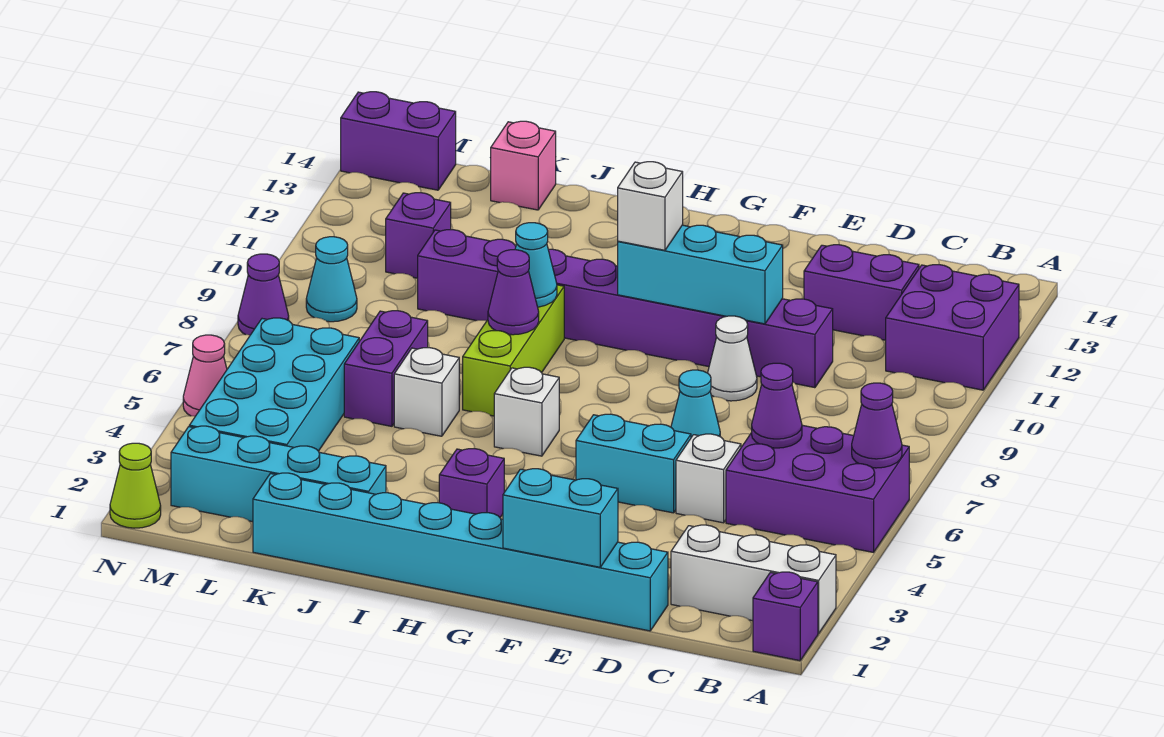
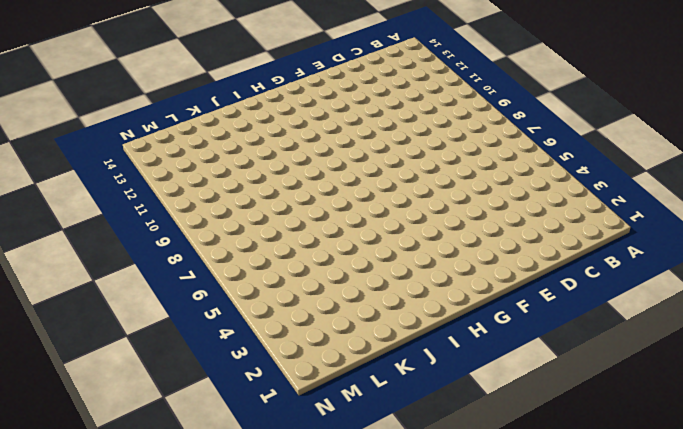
none -> purple 1x1 brick [753,572,818,661]
none -> white 1x3 brick [671,525,836,634]
none -> purple 2x3 brick [726,425,909,552]
none -> purple 2x2 brick [886,265,1019,390]

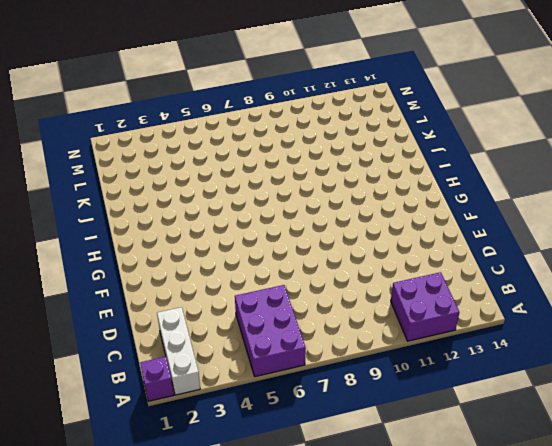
none -> purple 1x2 brick [804,245,919,340]
none -> cyan 1x8 brick [253,473,668,631]
none -> white 1x1 brick [676,434,741,523]
none -> purple 1x8 brick [418,230,833,388]

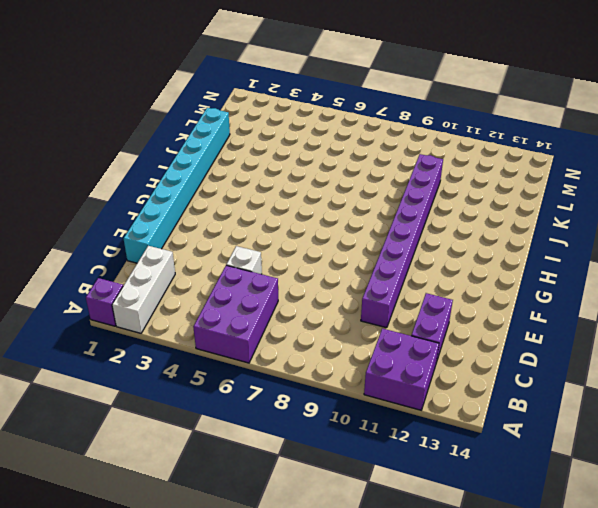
none -> cyan 1x2 brick [576,414,691,513]
none -> cyan 1x1 cone [671,370,720,437]
none -> white 1x1 cone [708,316,757,401]
none -> purple 1x1 brick [439,449,504,517]

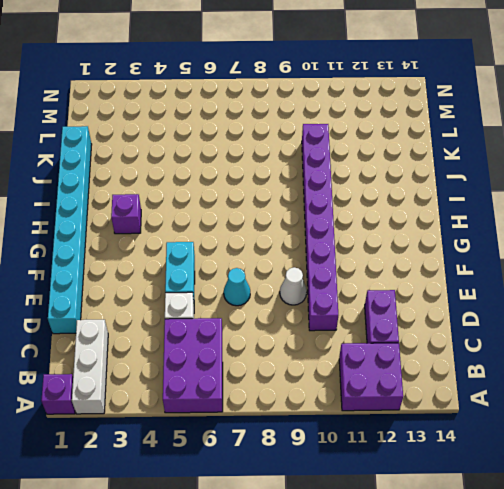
none -> white 1x1 brick [494,367,559,456]
none -> lime 1x3 brick [463,285,564,416]
none -> cyan 1x4 brick [171,426,386,522]
none -> white 1x1 brick [394,348,459,436]

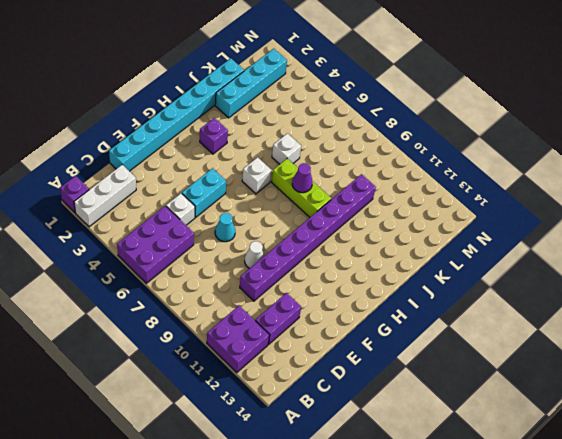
none -> purple 1x2 brick [344,310,428,426]
none -> pink 1x1 brick [491,121,556,210]
none -> cyan 2x4 brick [189,318,359,451]
none -> purple 1x1 brick [386,193,451,278]

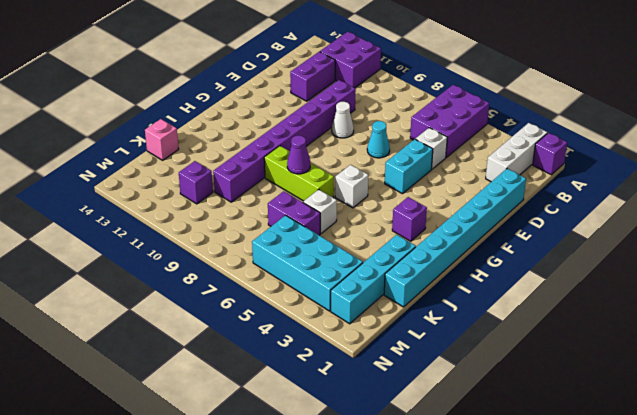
none -> cyan 1x1 cone [306,237,357,322]
none -> purple 1x2 brick [341,92,456,190]
none -> lime 1x1 cone [110,443,161,528]
none -> pink 1x1 cone [183,335,227,416]

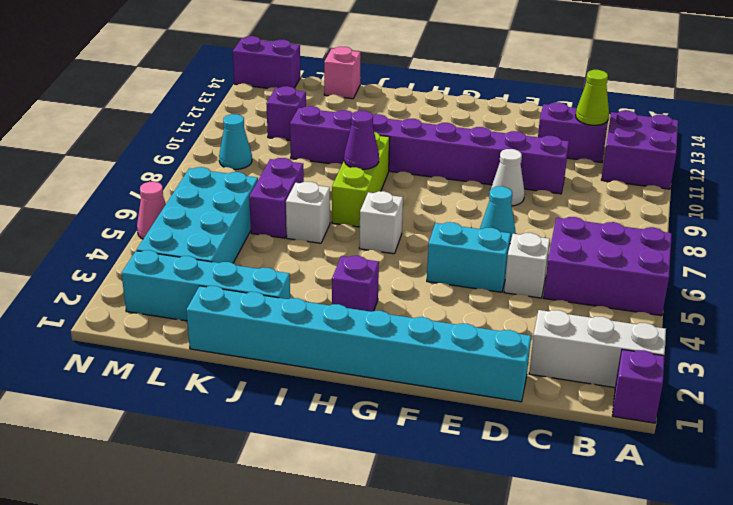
lime 1x1 cone [576,70,609,125] -> lime 1x1 cone moved to [110,443,161,528]
none -> purple 1x1 cone [238,254,289,335]
none -> purple 1x1 cone [852,383,902,468]
none -> purple 1x1 cone [752,363,802,448]
none -> cyan 1x2 brick [503,469,618,567]

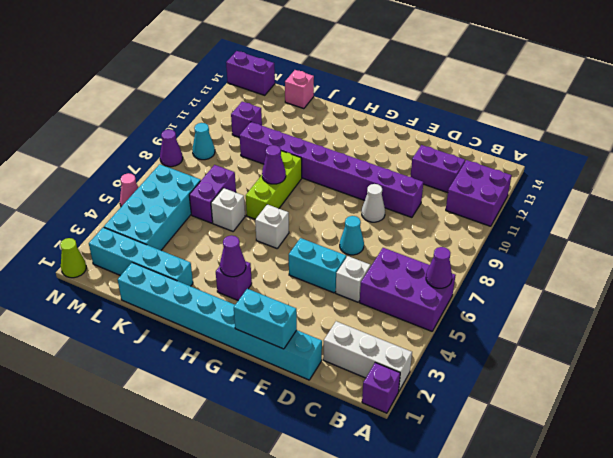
purple 1x1 cone [220,235,246,277] -> purple 1x1 cone moved to [752,363,802,448]
none -> cyan 1x3 brick [618,225,783,324]
none -> cyan 1x1 cone [515,223,557,307]
none -> white 1x1 brick [618,162,683,250]

